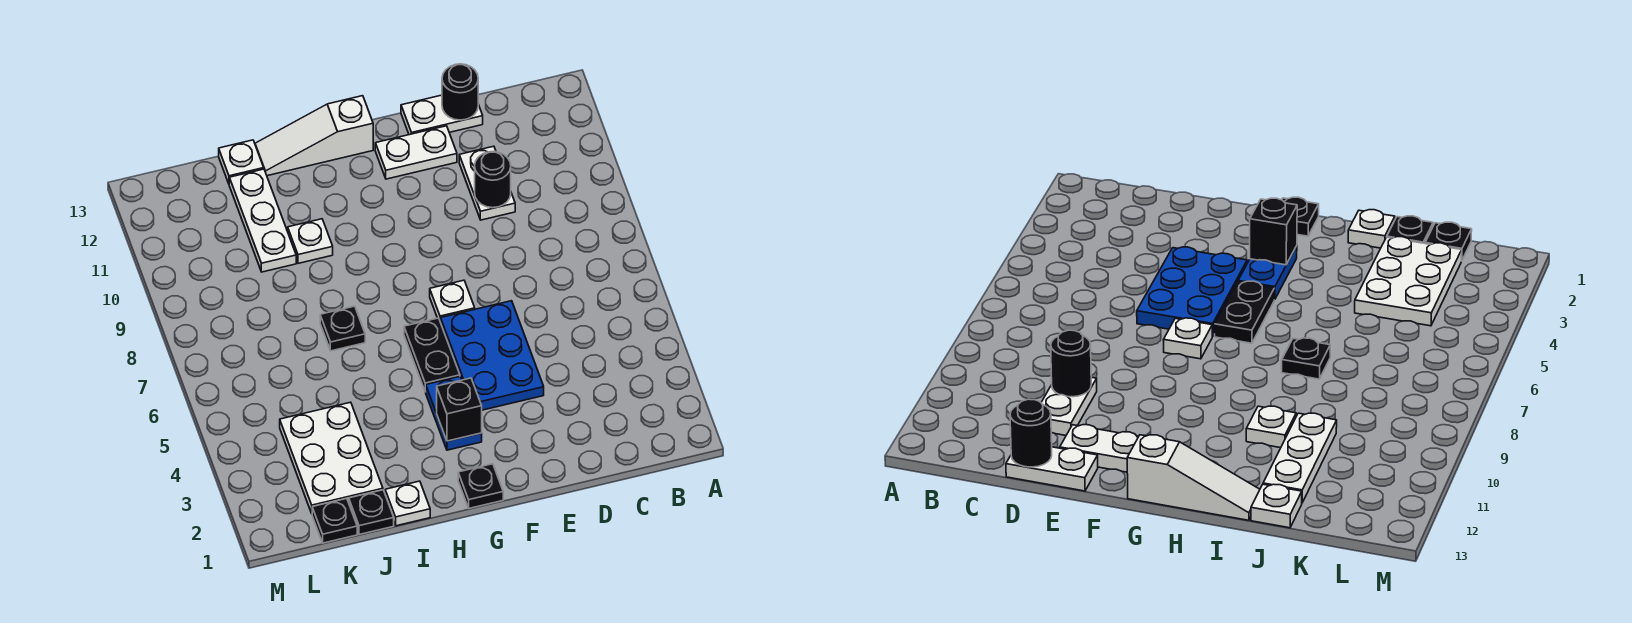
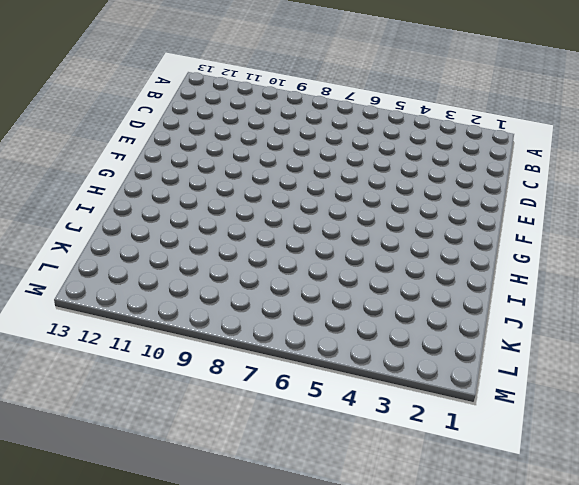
none -> white 1x2 plate [459,146,515,220]
none -> white 1x2 plate [401,95,483,135]
none -> blue 2x3 plate [441,301,544,410]

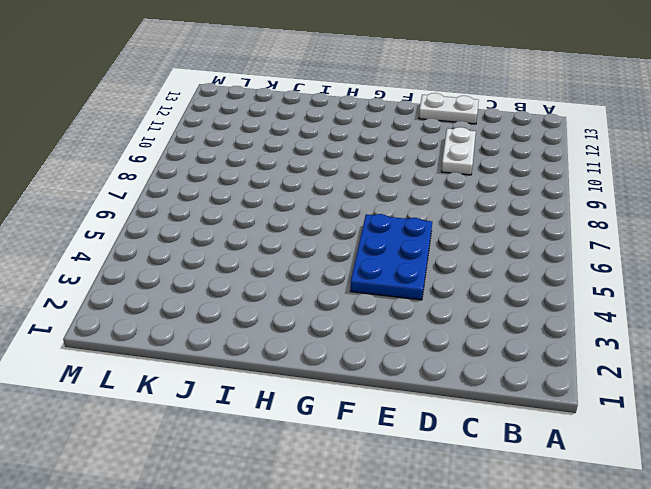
none -> white 1x2 plate [375,126,457,179]
none -> white 1x1 plate [430,280,475,322]
none -> black 1x1 plate [458,464,503,508]

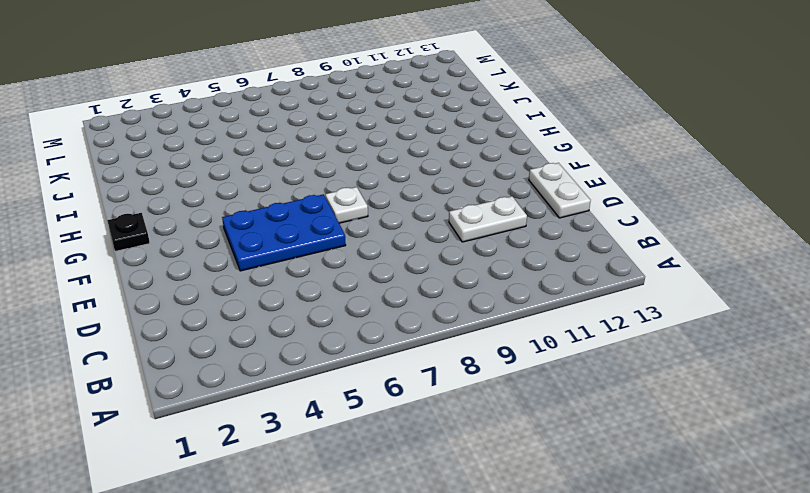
none -> white 1x2 plate [375,126,457,179]
none -> blue 1x2 plate [426,377,482,450]
none -> black 1x2 plate [404,318,460,392]

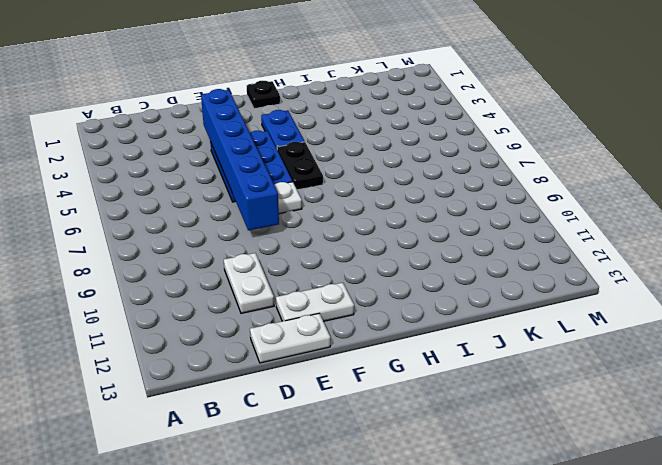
blue 1x6 brick [201,89,279,230] -> none
none -> white 1x3 slope [255,96,373,176]
none -> white 1x1 plate [385,481,430,526]
none -> black 1x1 plate [320,306,365,351]

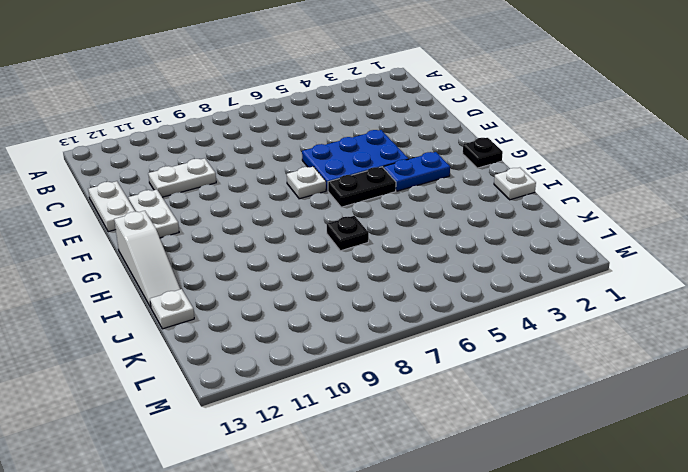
none -> white 1x1 plate [288,219,333,263]
none -> black 1x1 plate [349,490,394,535]
none -> white 2x3 plate [280,402,383,513]

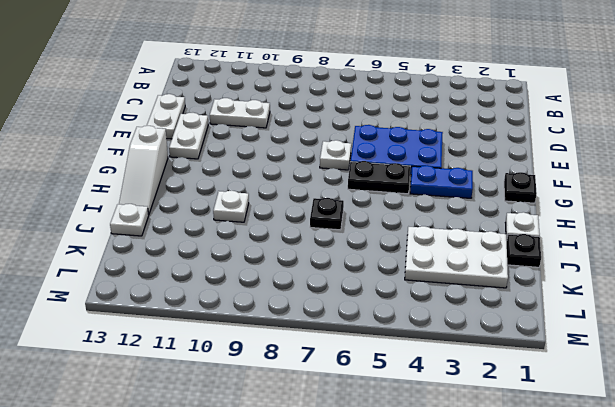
none -> white 1x3 plate [229,169,296,272]
none -> black 1x1 plate [312,499,357,543]
none -> black 1x1 round brick [475,151,511,208]

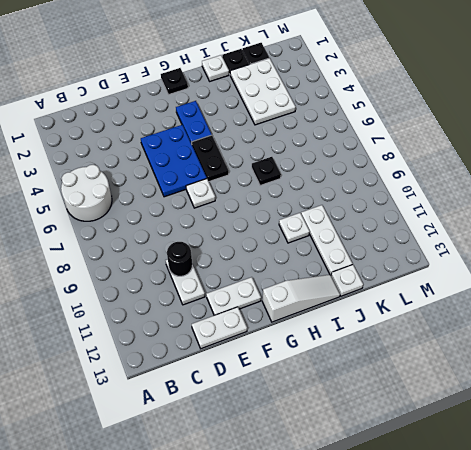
white 2x2 round brick [61,165,112,221] -> none
none -> black 1x1 round brick [442,64,478,120]
none -> black 1x1 brick [437,378,482,441]

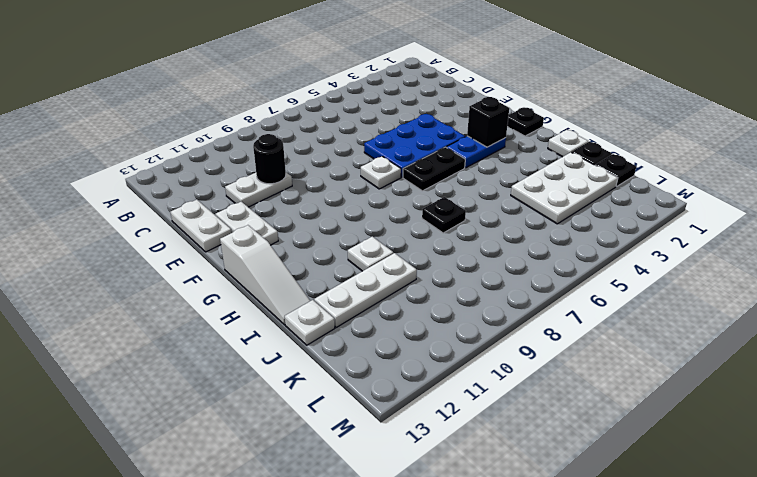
none -> black 1x1 round brick [442,64,478,120]

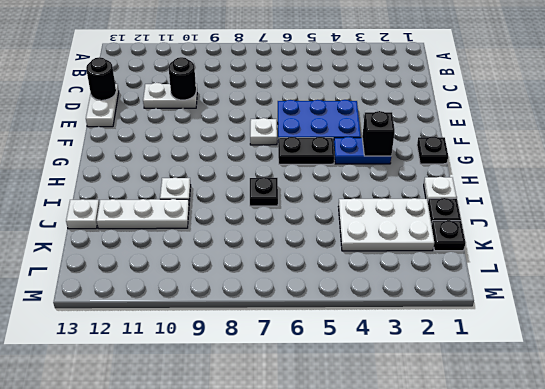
none -> white 1x2 plate [375,126,457,179]
none -> white 1x3 slope [255,96,373,176]

